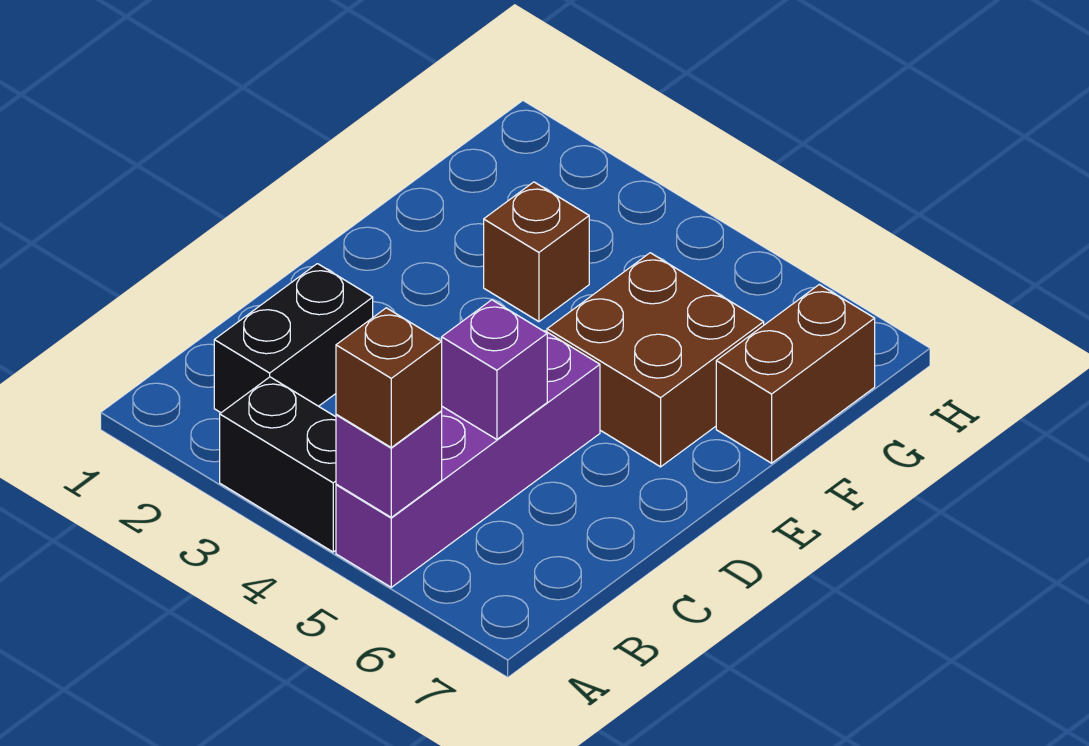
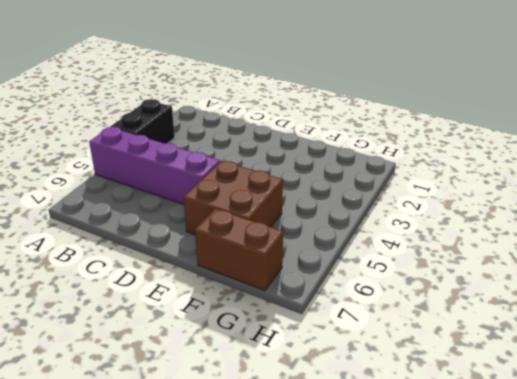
none -> black 1x2 brick [214,264,373,413]
none -> brown 1x1 brick [484,182,589,322]

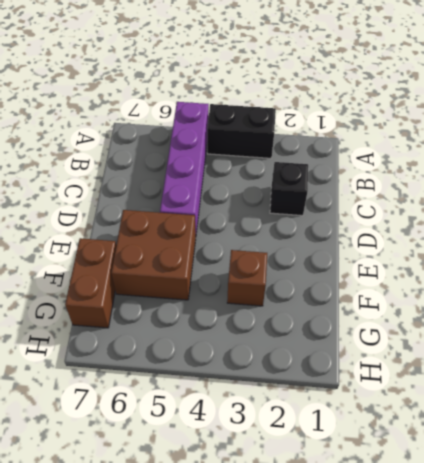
black 1x1 brick [270,162,308,216] -> black 1x2 brick [214,264,373,413]
none -> purple 1x1 brick [336,411,442,517]
none -> purple 1x1 brick [441,300,547,439]

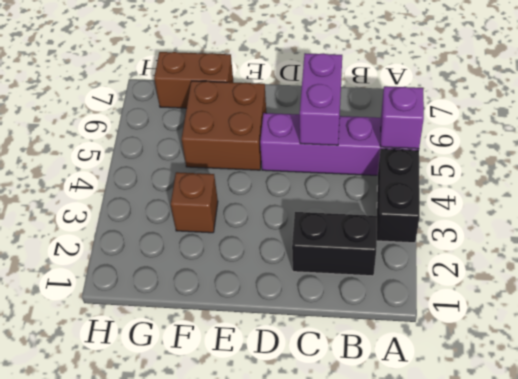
purple 1x2 brick [300,53,342,145] -> purple 1x1 brick [441,300,547,439]
none -> brown 1x1 brick [336,308,442,447]

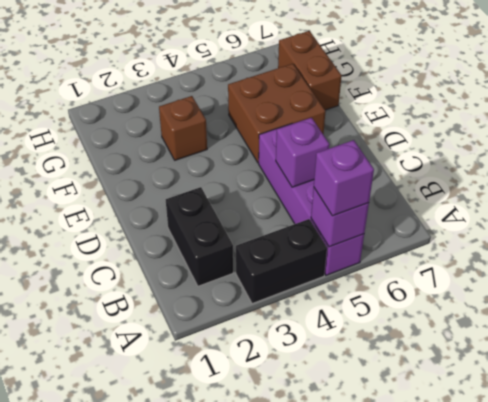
purple 1x1 brick [314,140,374,216] -> brown 1x1 brick [336,308,442,447]

